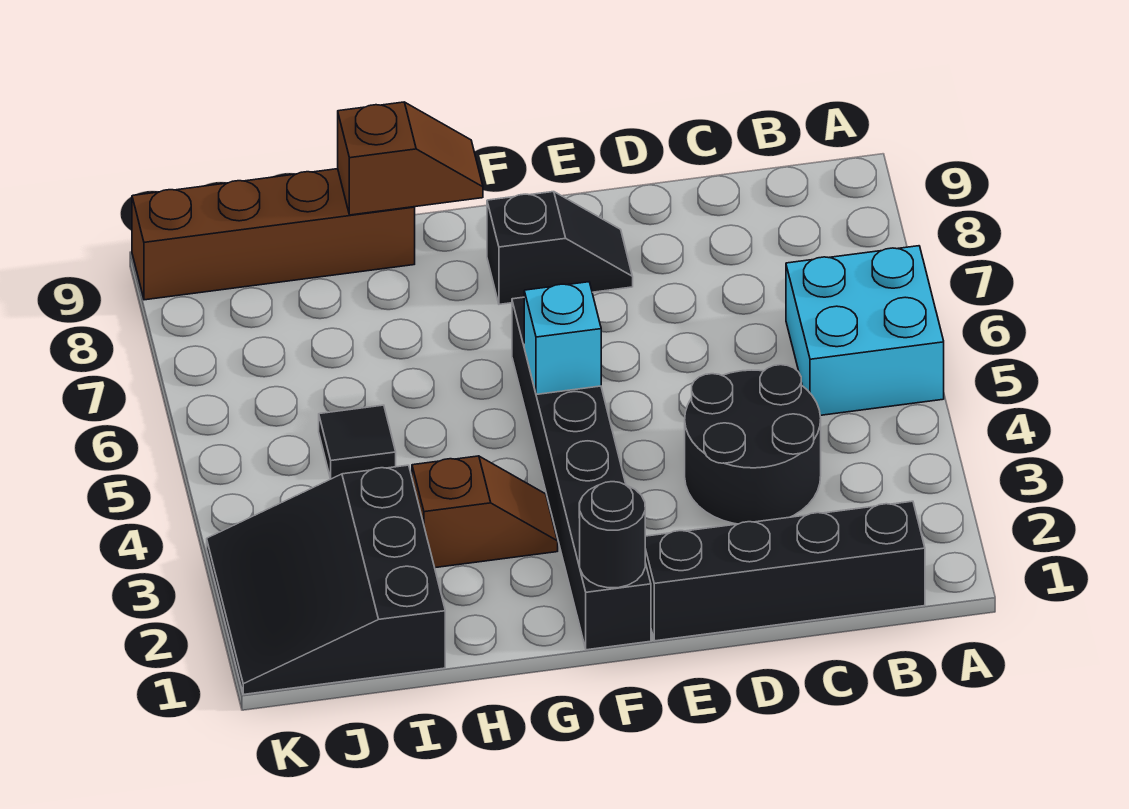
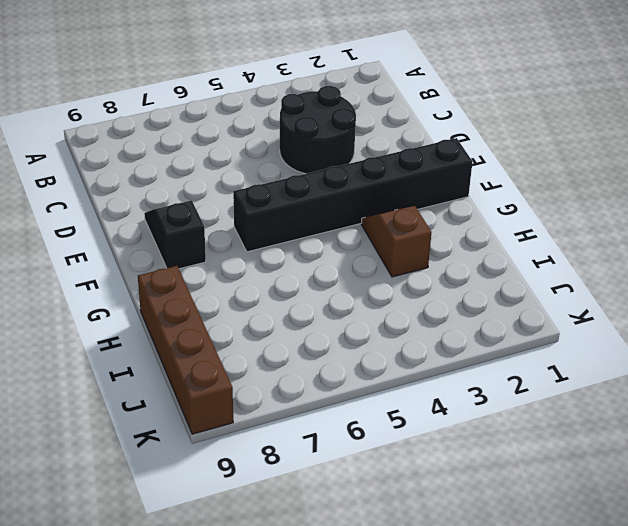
none -> cyan 2x2 brick [786,246,944,415]
none -> black 1x4 brick [645,501,925,641]
none -> black 3x3 slope [207,465,445,694]

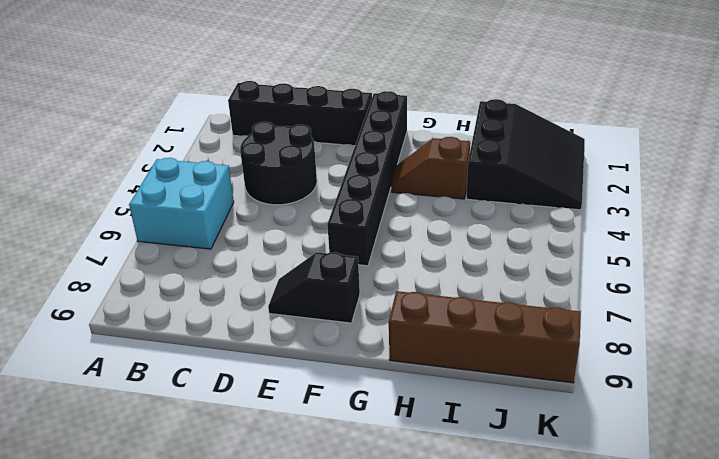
none -> black 1x1 tile [319,405,396,479]
none -> black 1x1 round brick [580,482,645,588]
none -> cyan 1x1 brick [524,282,601,395]

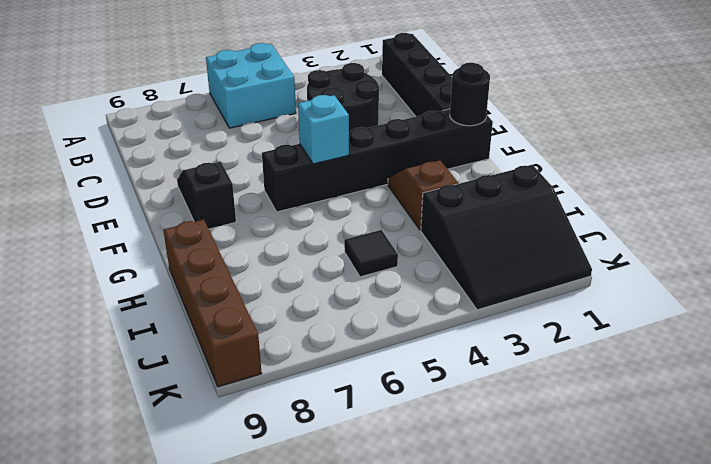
none -> brown 1x2 slope [338,102,483,215]

